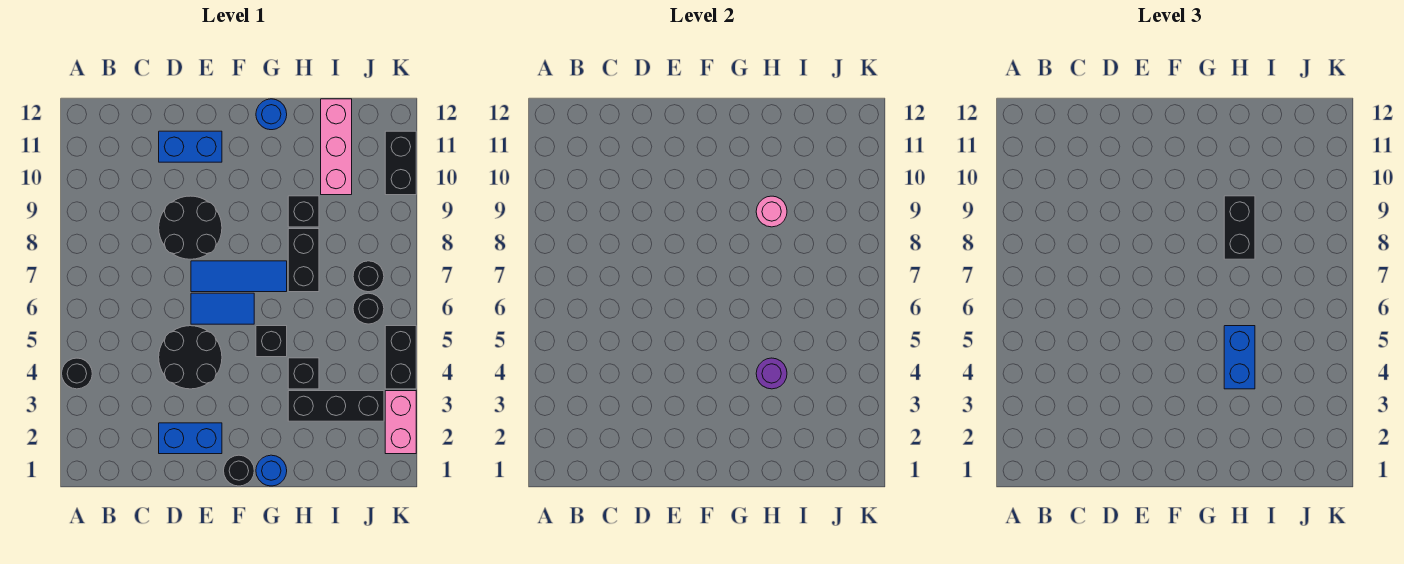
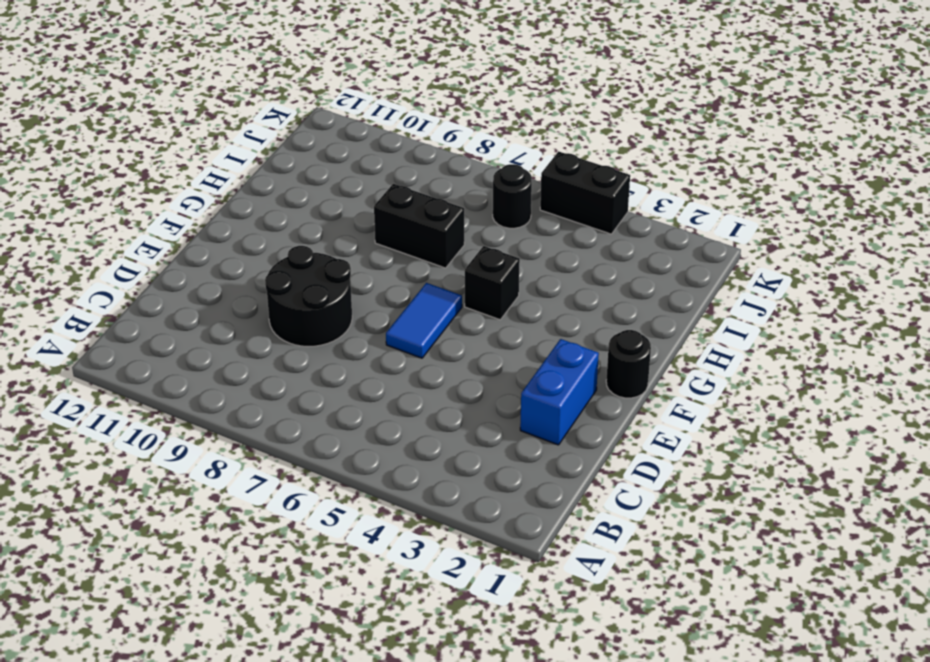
none -> black 1x1 round brick [62,358,92,389]
none -> black 2x2 round brick [159,326,222,389]
none -> blue 1x2 brick [159,131,222,162]

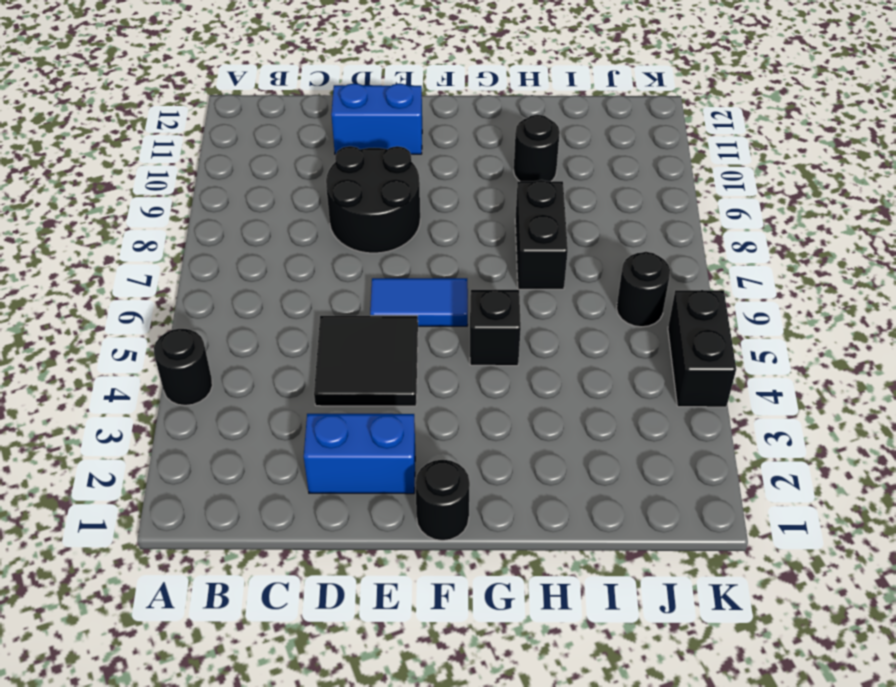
black 2x2 tile [314,316,418,406] -> black 2x2 round brick [159,326,222,389]
black 1x1 round brick [514,115,560,181] -> black 1x1 round brick moved to [353,261,384,292]
none -> blue 1x3 tile [191,261,287,292]
none -> blue 1x1 round brick [256,455,287,486]
none -> blue 1x1 round brick [256,99,287,130]

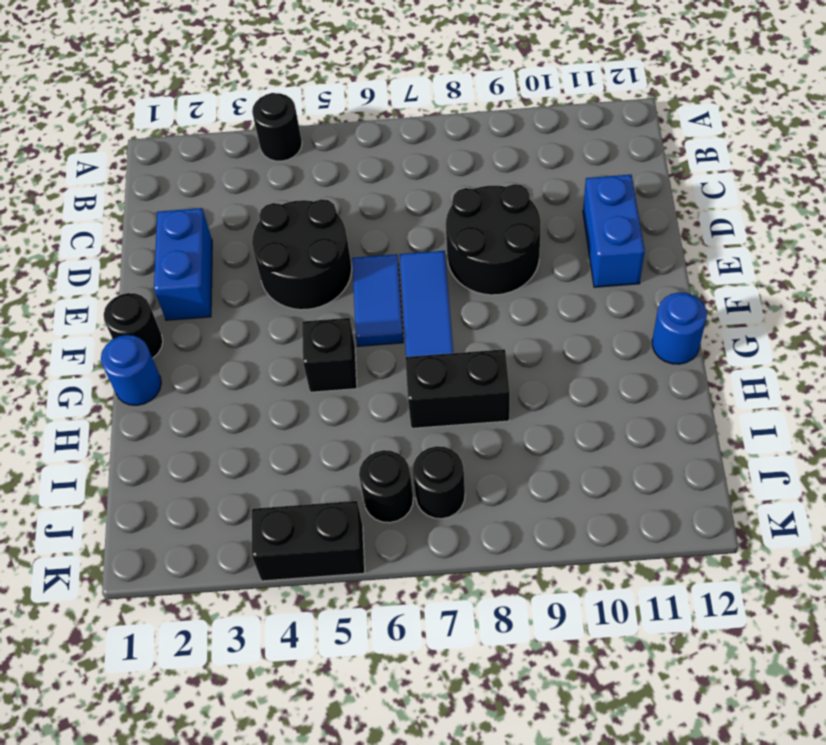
none -> black 1x3 brick [288,391,384,421]
none -> black 1x1 brick [288,358,319,389]
none -> black 1x1 brick [288,196,319,227]

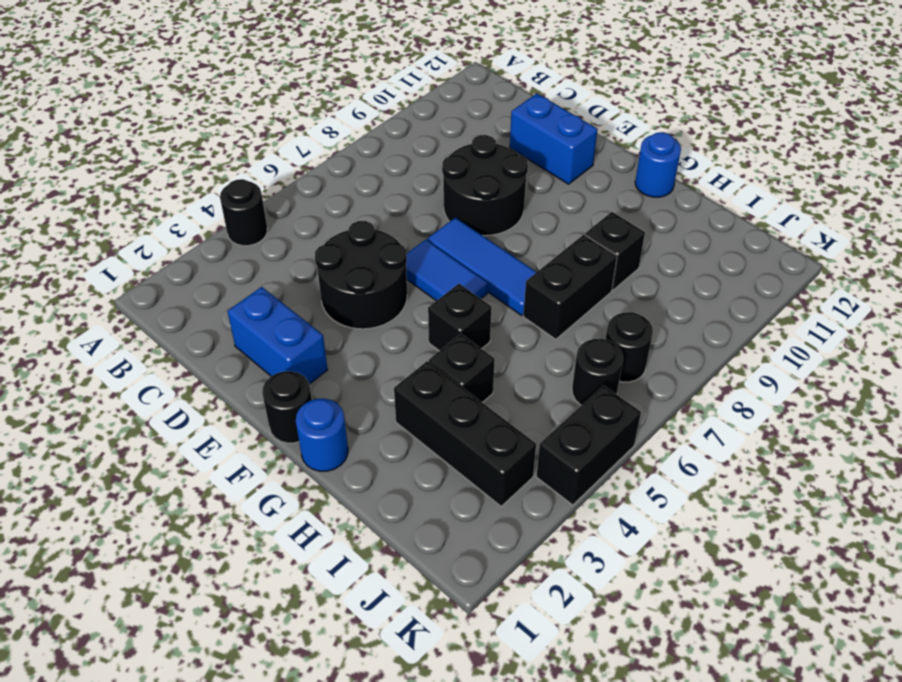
none -> pink 1x3 brick [321,99,352,195]
none -> pink 1x2 brick [385,391,416,454]
none -> black 1x2 brick [385,131,416,195]

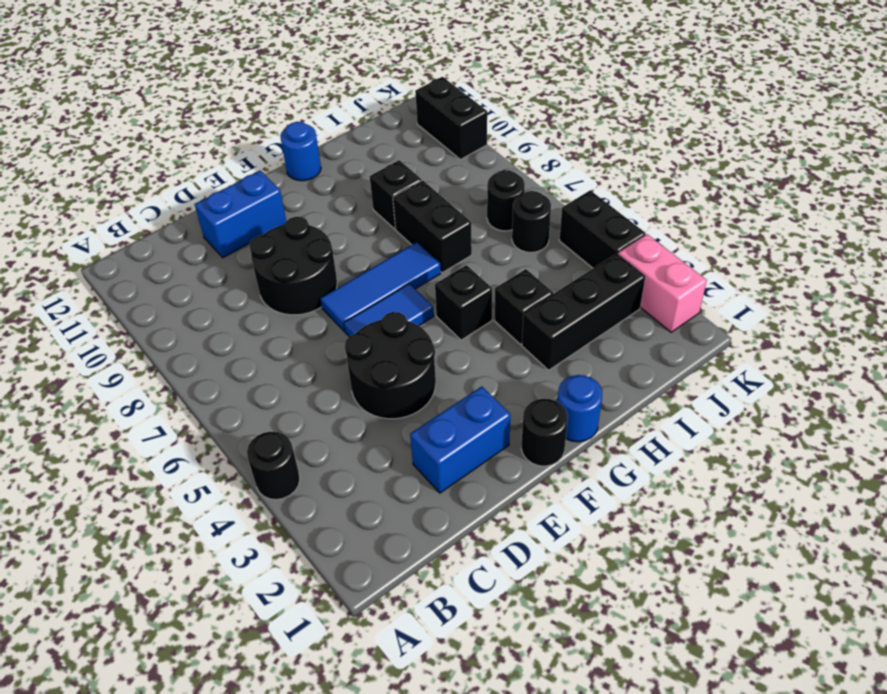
none -> pink 1x3 brick [321,99,352,195]
none -> purple 1x1 round brick [756,358,787,389]
none -> pink 1x1 round brick [756,196,787,227]

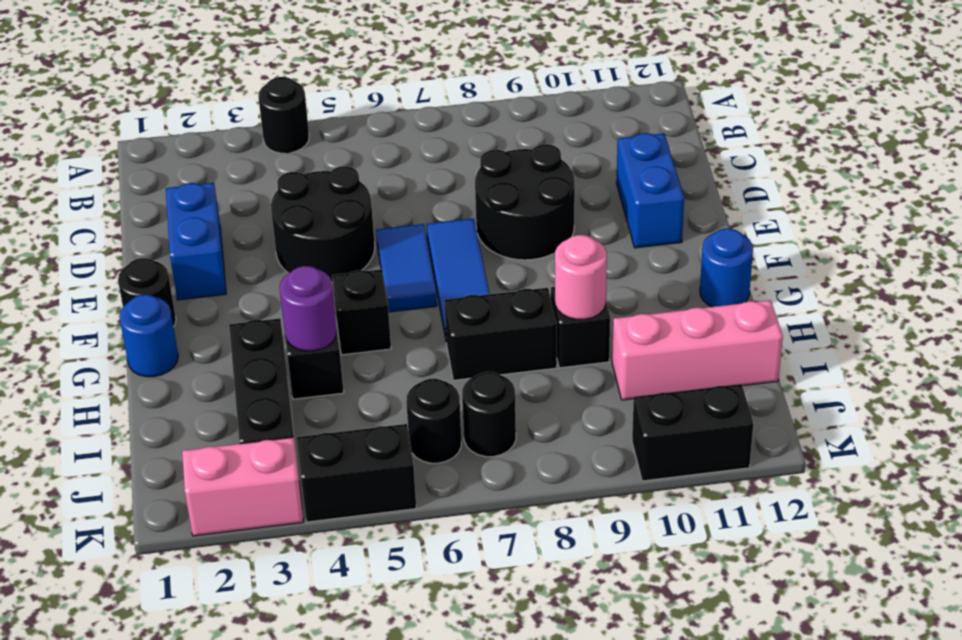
none -> blue 1x2 brick [1224,326,1255,389]
none -> black 1x2 brick [1224,196,1255,259]

